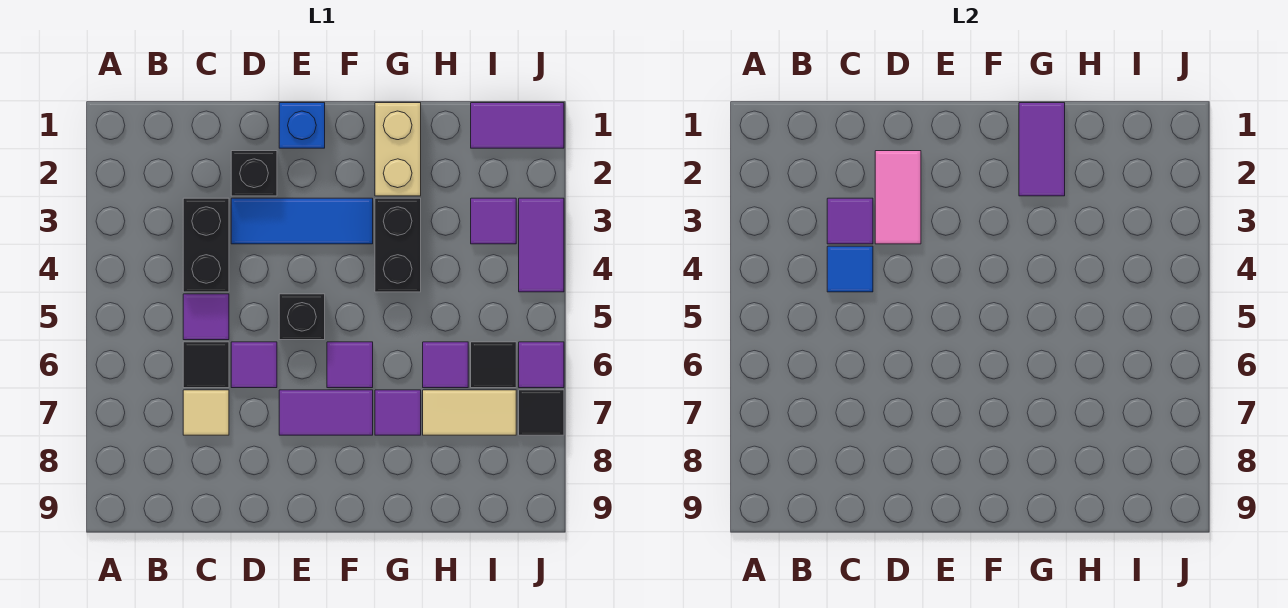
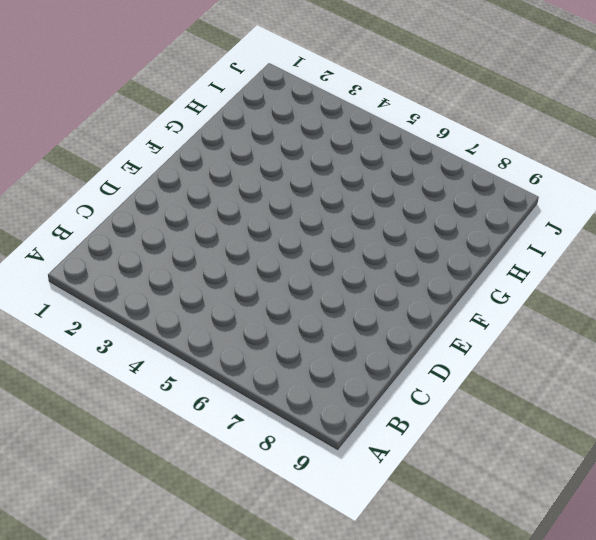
none -> black 1x2 brick [183,198,229,292]
none -> purple 1x1 tile [183,294,229,340]
none -> black 1x1 tile [183,342,229,388]

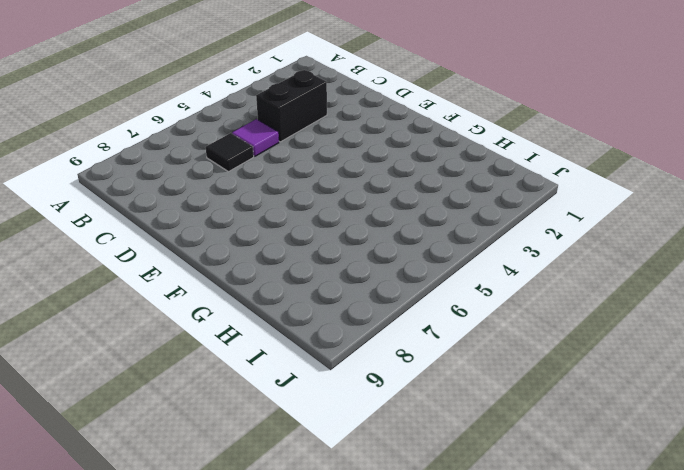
none -> tan 1x1 tile [183,390,229,435]
none -> black 1x1 brick [231,151,277,196]
none -> blue 1x3 tile [231,198,373,244]

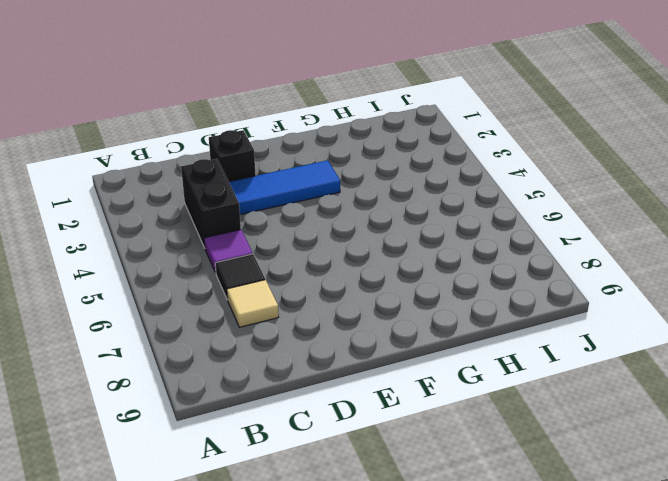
none -> purple 1x1 tile [231,342,277,388]
none -> blue 1x1 brick [279,103,325,148]
none -> black 1x1 brick [279,294,325,340]

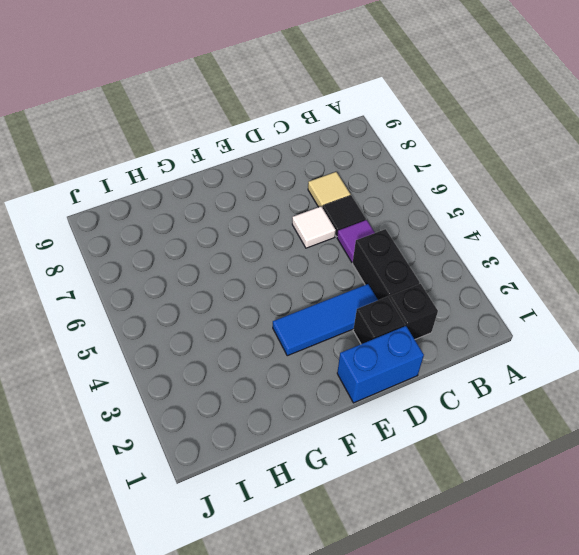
black 1x1 brick [389,284,438,339] -> black 1x1 brick moved to [279,294,325,340]
blue 1x2 brick [337,326,424,403] -> blue 1x1 brick [279,103,325,148]
white 1x1 tile [292,207,336,248] -> purple 1x1 tile [231,342,277,388]
none -> purple 1x2 tile [279,390,373,435]
none -> purple 1x1 tile [327,342,373,388]
none -> tan 1x2 brick [375,103,421,196]

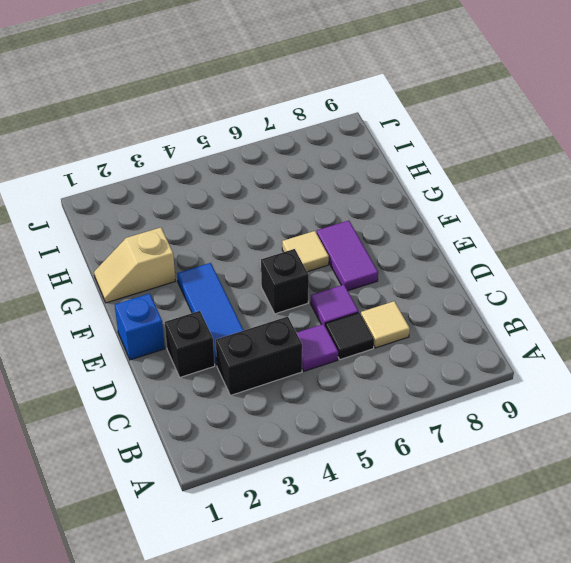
tan 1x1 tile [282,231,329,272] -> purple 1x1 tile [327,342,373,388]
tan 1x2 slope [94,228,175,303] -> tan 1x2 brick [375,103,421,196]
none -> black 1x2 brick [375,198,421,292]
none -> purple 1x1 tile [375,390,421,435]
none -> purple 1x1 tile [423,342,468,388]

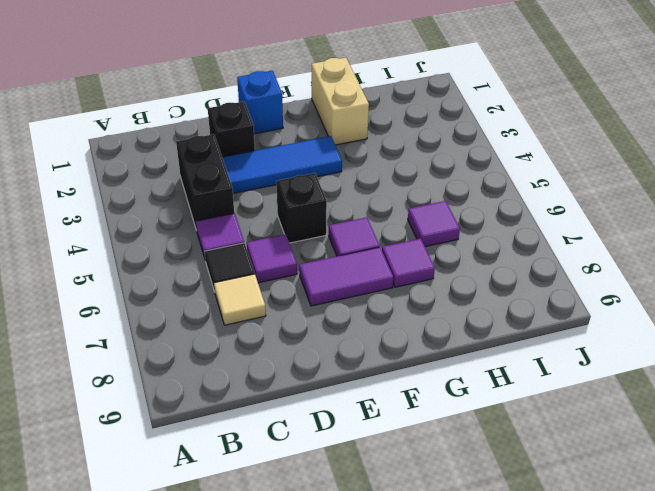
none -> black 1x2 brick [375,198,421,292]
none -> tan 1x2 tile [423,390,516,435]
none -> purple 1x2 tile [471,103,564,148]

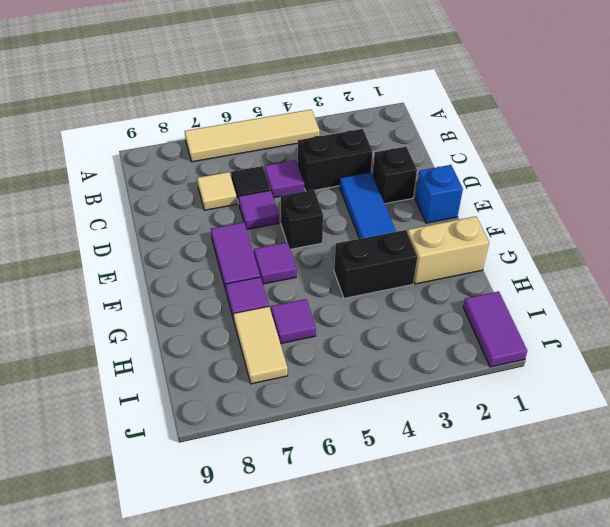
tan 1x4 tile [185,110,320,162] -> none
none -> purple 1x1 tile [471,198,516,244]
none -> black 1x1 tile [471,342,516,388]
none -> purple 1x2 tile [519,198,564,292]

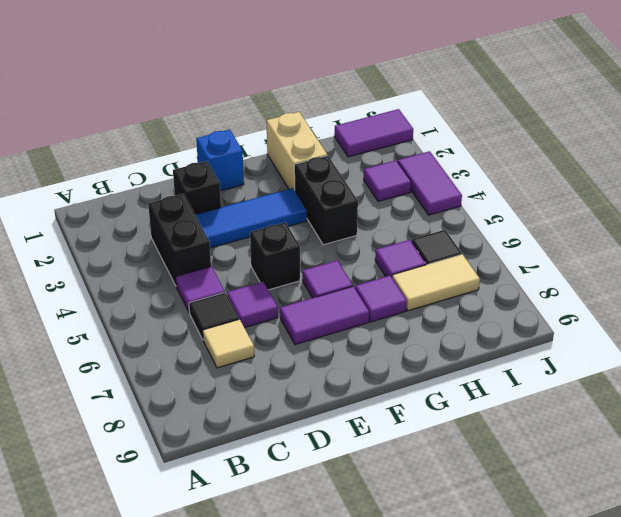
none -> purple 1x1 tile [519,342,564,388]
none -> black 1x1 tile [519,390,564,435]
none -> purple 1x1 tile [827,198,873,244]

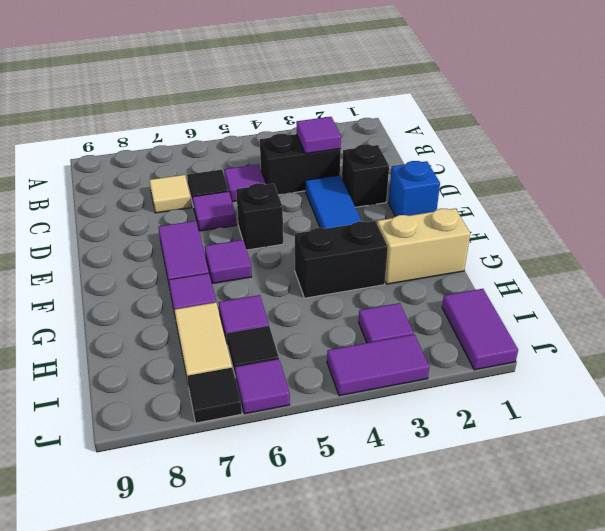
none -> blue 1x1 tile [827,246,873,292]
none -> pink 1x2 tile [875,151,921,244]
none -> purple 1x2 tile [1019,103,1065,196]

